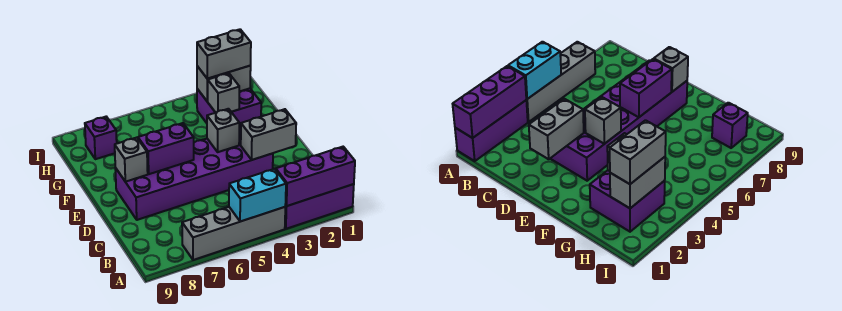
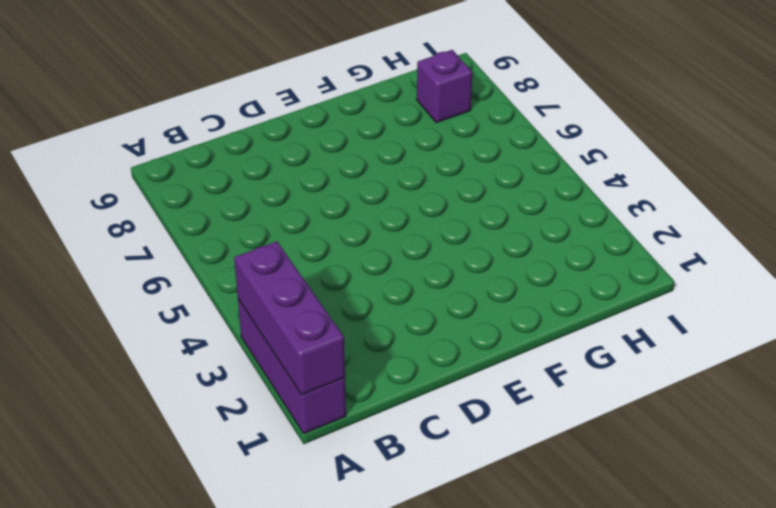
none -> grey 1x4 brick [182,207,285,260]
none -> purple 2x6 brick [115,127,273,220]
none -> purple 2x2 brick [197,88,261,128]

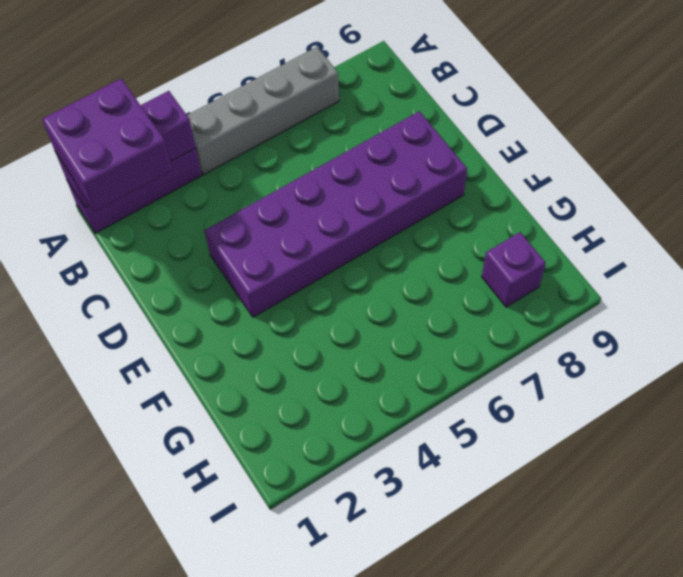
purple 2x2 brick [42,79,172,211] -> purple 2x2 brick moved to [197,88,261,128]
none -> cyan 1x2 brick [229,169,286,222]
none -> grey 1x2 brick [241,109,296,160]
none -> grey 1x1 brick [207,109,239,152]

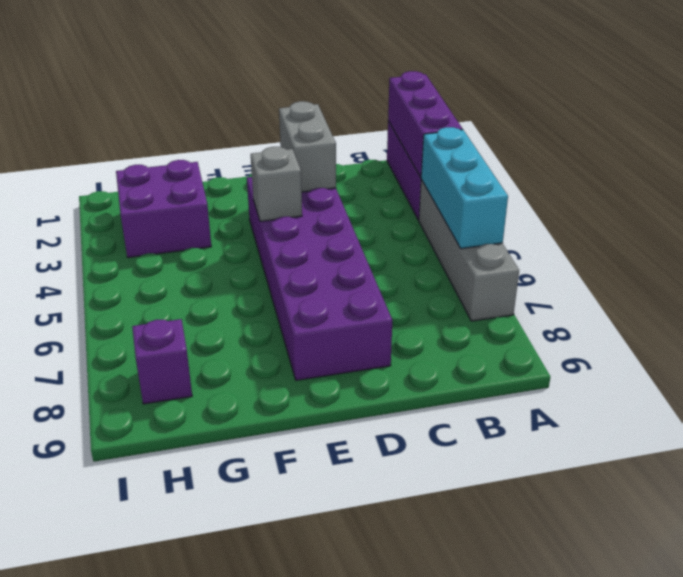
cyan 1x3 brick [421,127,508,249] -> cyan 1x2 brick [229,169,286,222]
none -> purple 1x2 brick [138,123,194,174]
none -> grey 1x1 brick [115,138,148,182]
none -> grey 1x1 brick [207,73,239,113]

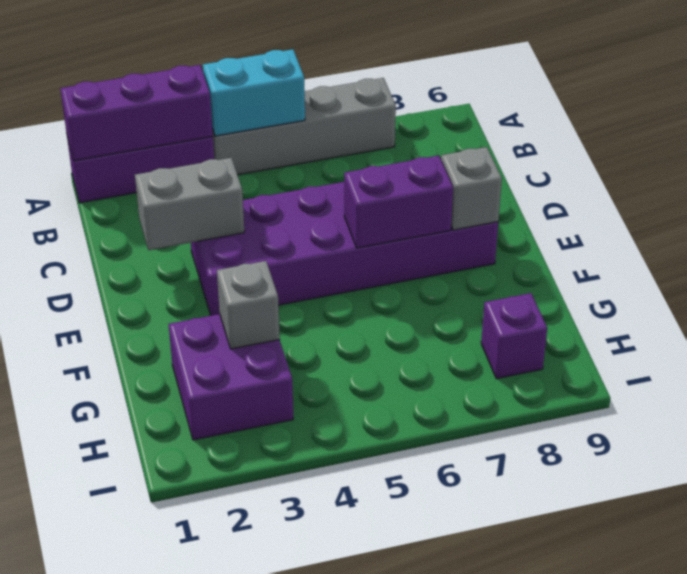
none -> grey 1x1 brick [207,109,239,152]
none -> grey 1x2 brick [197,66,251,101]
none -> grey 1x2 brick [197,29,251,79]

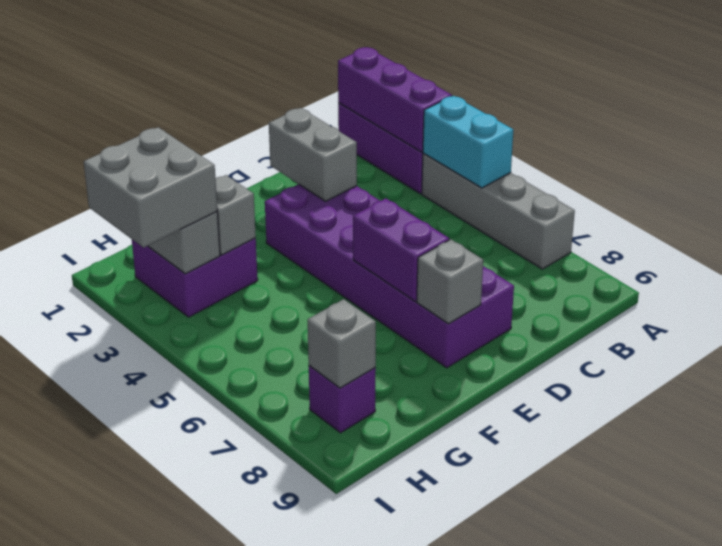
grey 2x2 brick [84,127,217,248] -> grey 1x2 brick [197,29,251,79]
grey 1x1 brick [308,299,376,388] -> grey 1x1 brick moved to [207,109,239,152]

